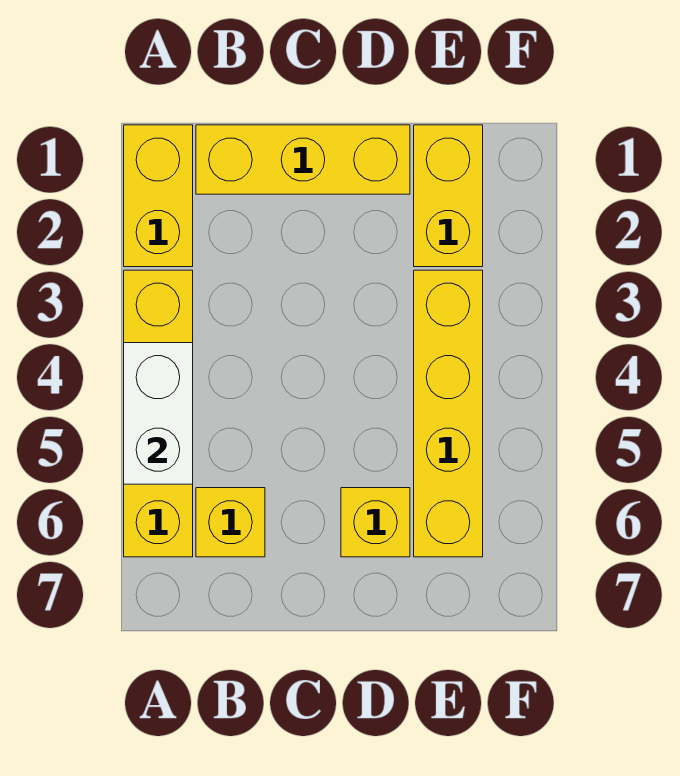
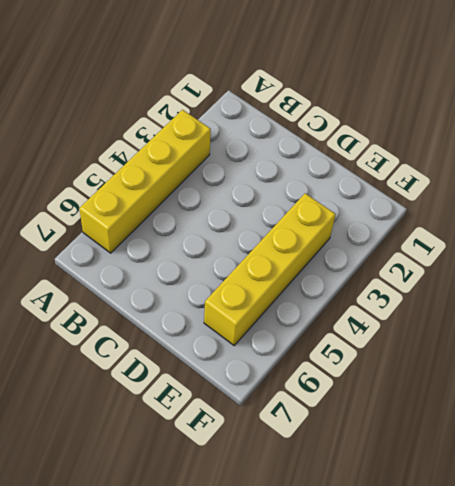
none -> yellow 1x2 brick [124,125,193,267]
none -> yellow 1x3 brick [196,125,410,194]

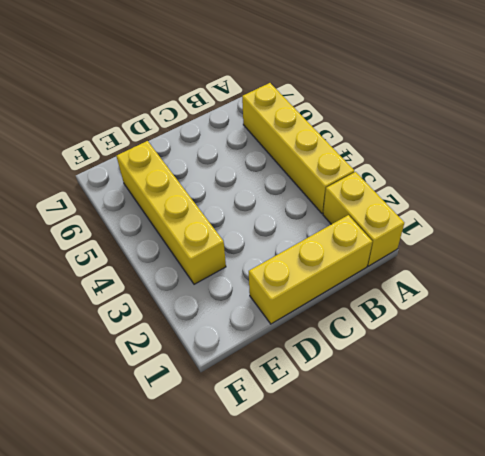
none -> yellow 1x1 brick [196,488,265,557]
none -> yellow 1x1 brick [341,488,410,557]

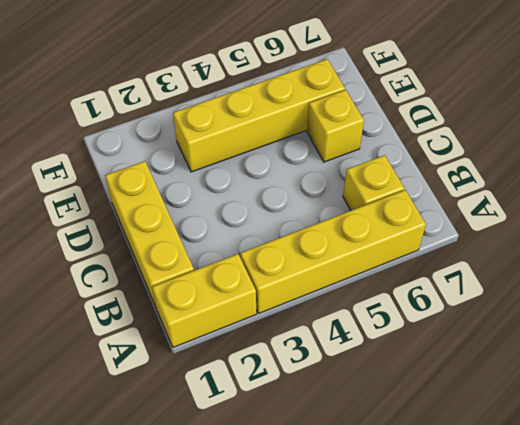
none -> yellow 1x2 brick [414,125,483,267]
none -> white 1x2 brick [124,343,193,484]

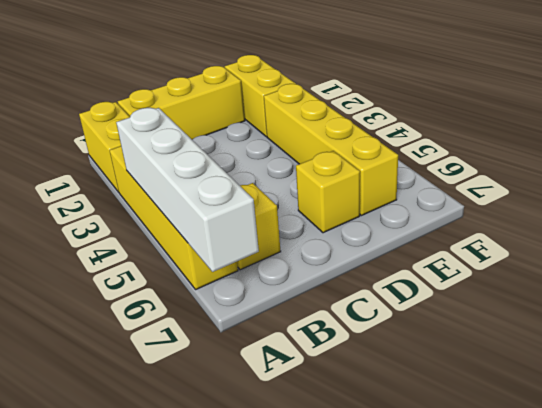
white 1x4 brick [116,108,259,272] -> white 1x2 brick [124,343,193,484]

